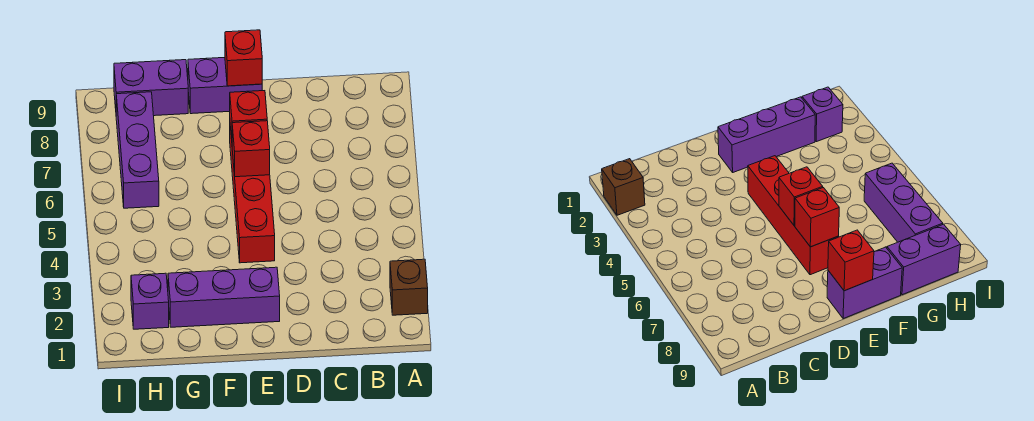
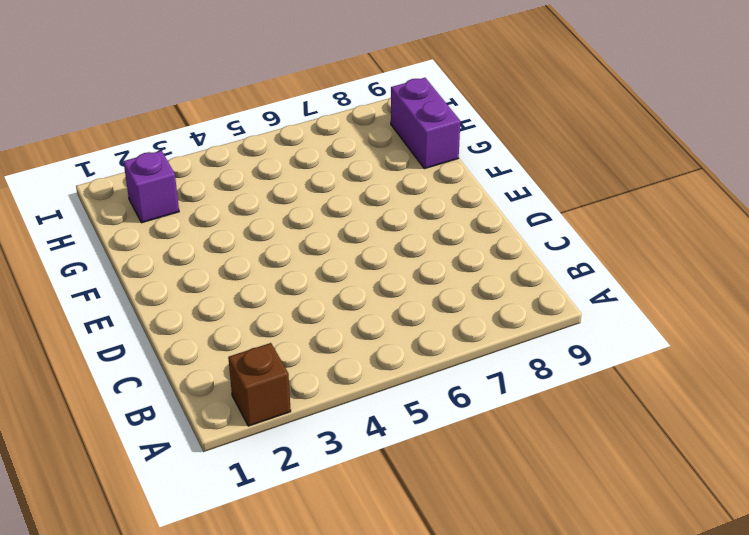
none -> purple 1x3 brick [168,267,280,327]
none -> red 1x4 brick [230,127,275,263]

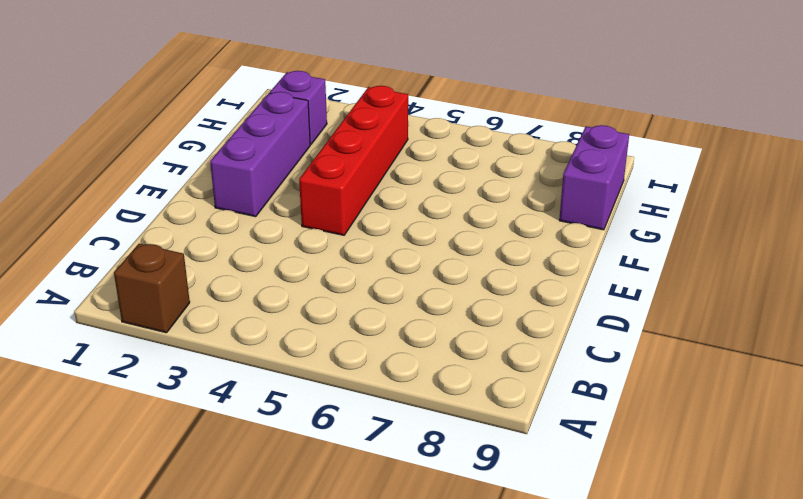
red 1x4 brick [299,86,408,235] -> red 1x4 brick turned to [230,127,275,263]
none -> purple 1x2 brick [188,57,262,114]
none -> purple 1x3 brick [116,92,159,208]

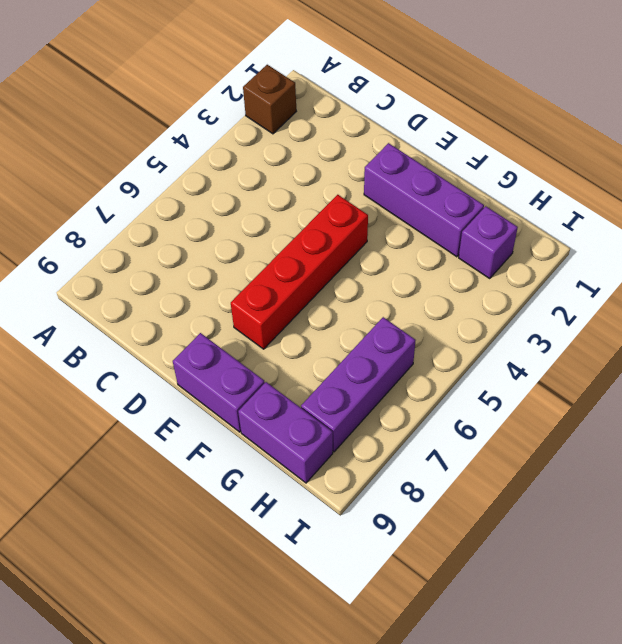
none -> red 1x1 brick [232,121,270,177]
none -> red 1x1 brick [230,91,267,139]

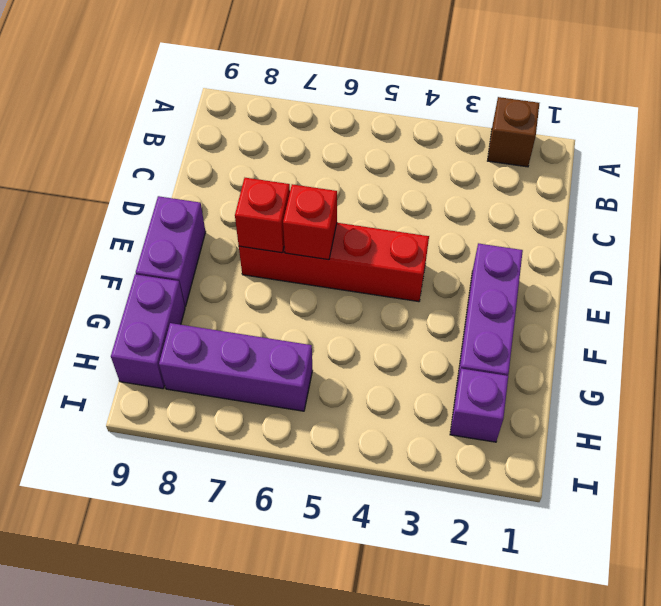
none -> red 1x1 brick [225,30,262,86]

